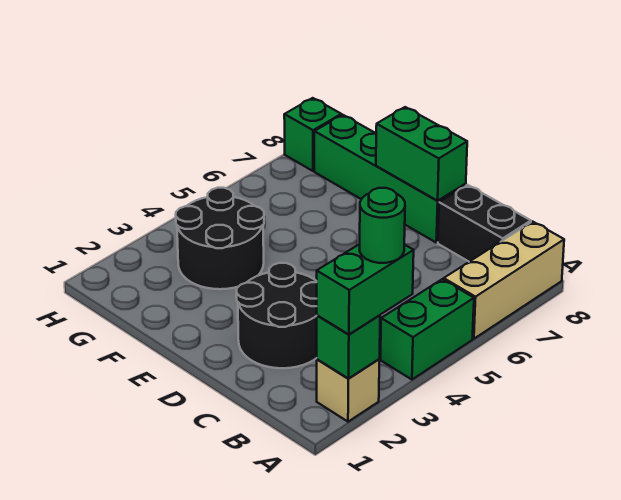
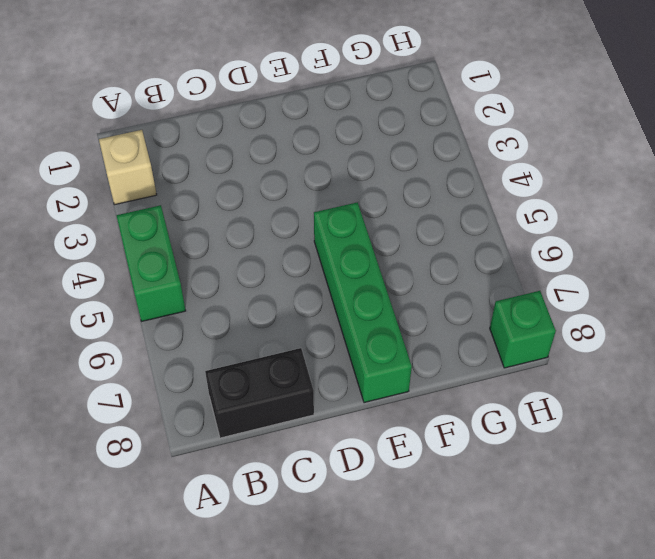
green 1x4 brick [314,202,412,403] -> green 1x4 brick turned to [314,115,466,243]
none -> tan 1x3 brick [444,222,564,339]
none -> black 2x2 round brick [237,263,317,368]
none -> black 2x2 round brick [176,188,264,289]

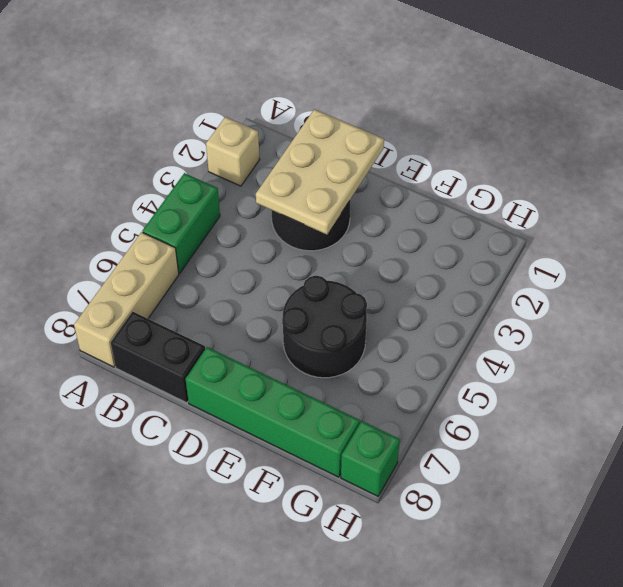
tan 2x3 plate [256,109,384,235] -> none
black 2x2 round brick [282,276,367,378] -> black 2x2 round brick moved to [176,188,264,289]
none -> green 1x1 brick [317,315,380,379]
none -> green 1x2 brick [376,107,467,201]
none -> green 1x2 brick [317,244,414,334]

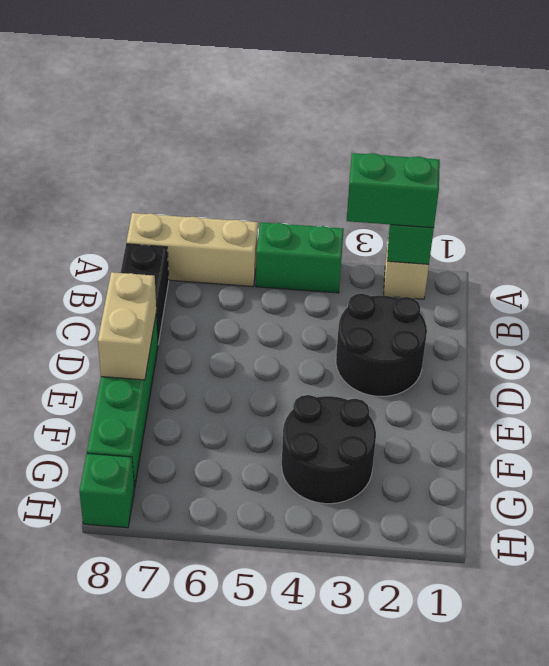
tan 1x2 brick [98,272,156,380] -> green 1x2 brick [376,107,467,201]
none -> green 1x1 round brick [360,188,405,263]

